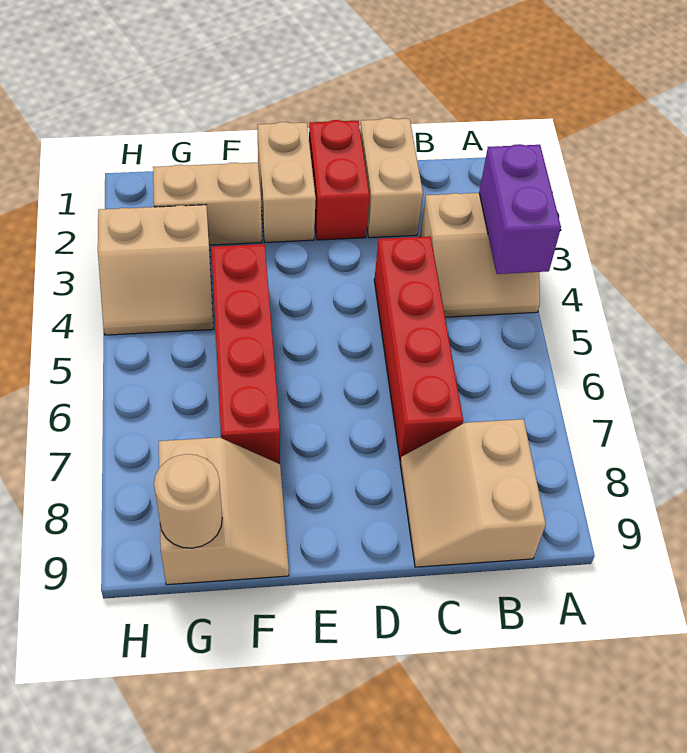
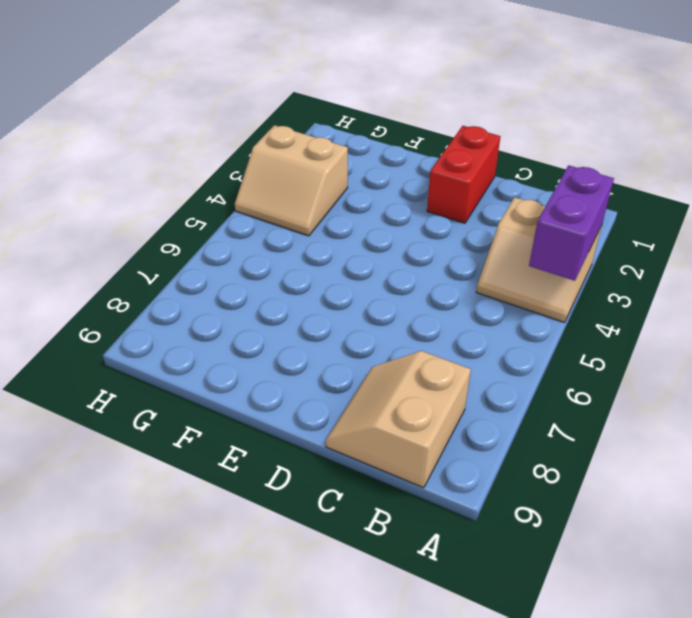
none -> tan 1x2 brick [360,118,423,238]
none -> red 1x4 brick [374,236,463,461]
none -> tan 1x2 brick [257,122,316,242]

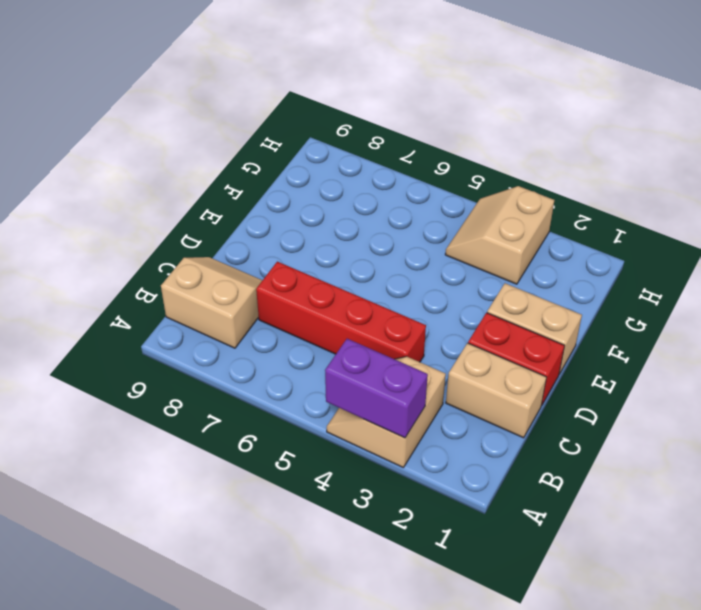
none -> tan 1x2 brick [153,163,262,245]
none -> red 1x4 brick [211,244,280,464]
none -> tan 2x2 slope [159,437,289,585]

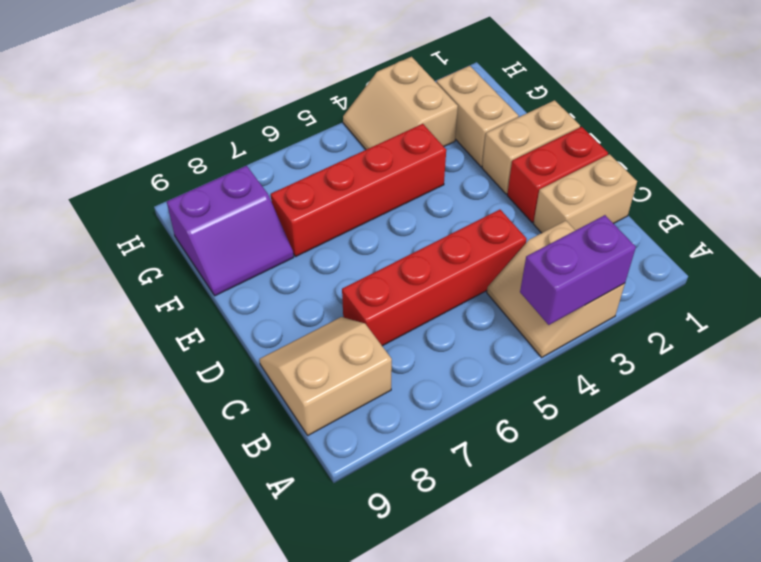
purple 2x2 slope [167,166,294,296] -> tan 2x2 slope [159,437,289,585]
none -> tan 1x1 round brick [154,454,222,548]

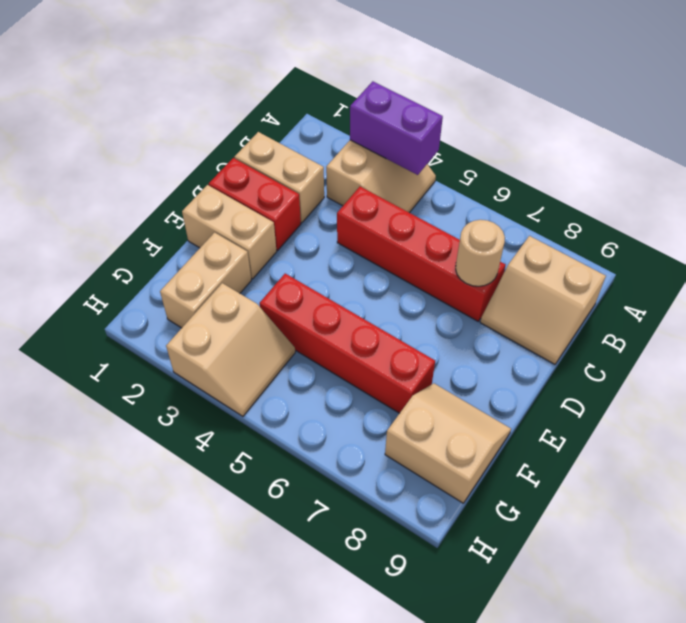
tan 1x1 round brick [456,220,505,286] -> tan 1x1 round brick moved to [154,454,222,548]

